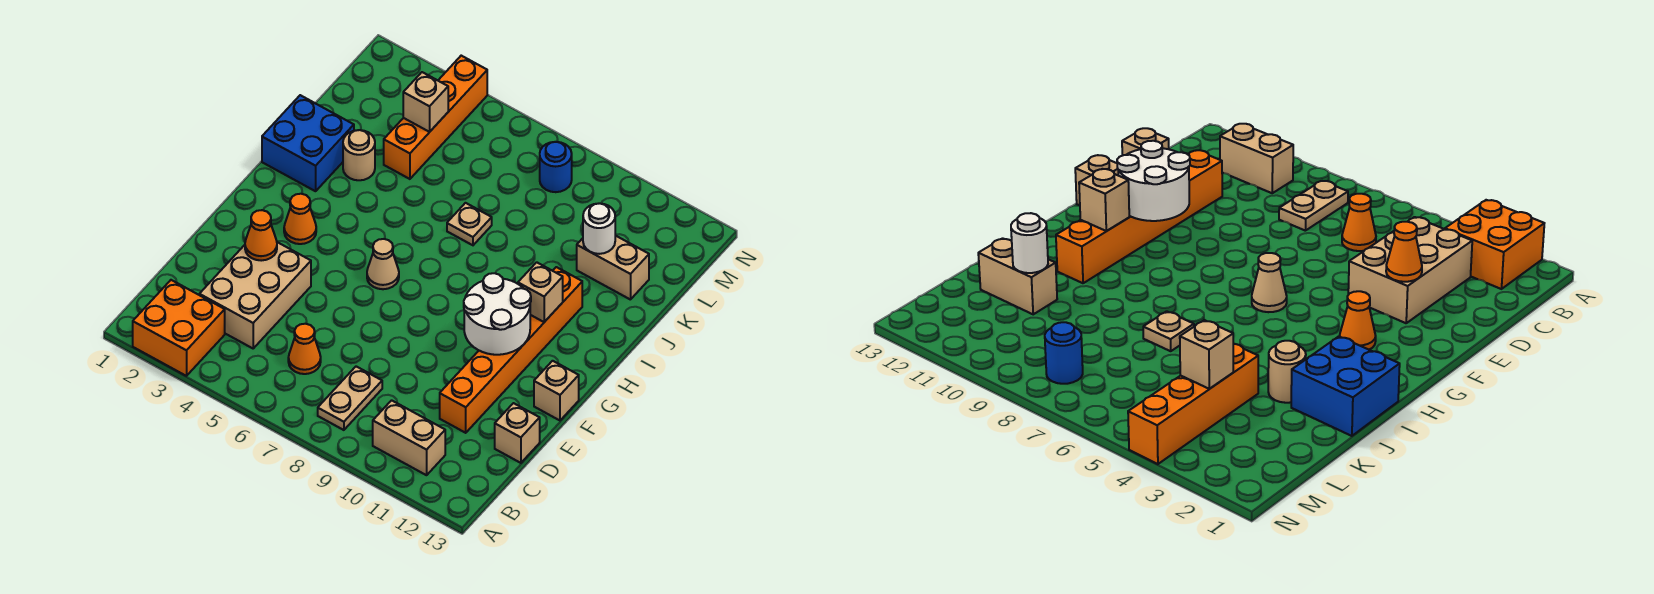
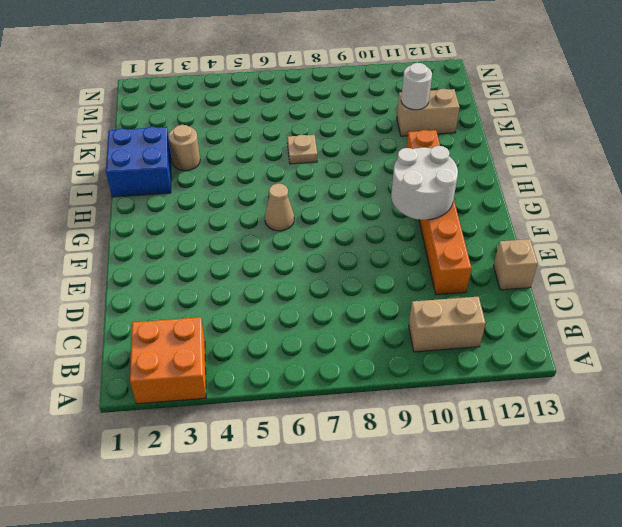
none -> tan 1x2 plate [318,366,382,430]
none -> tan 2x3 brick [199,242,311,348]
none -> orange 1x1 cone [288,324,321,374]

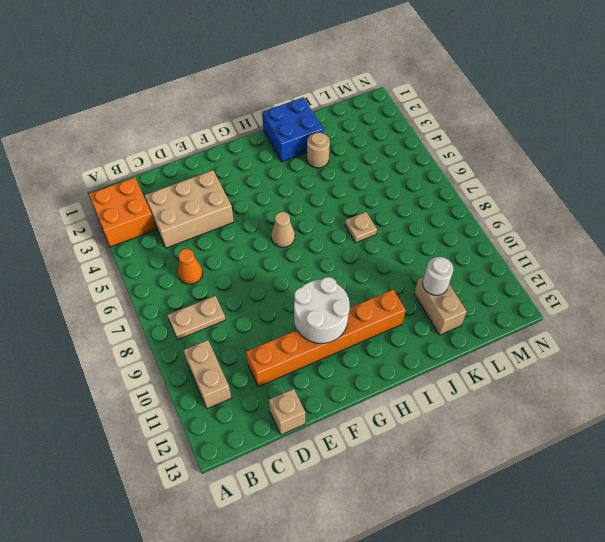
none -> tan 1x1 brick [534,361,579,420]
none -> orange 1x1 cone [284,194,316,244]
none -> orange 1x4 brick [384,56,487,179]

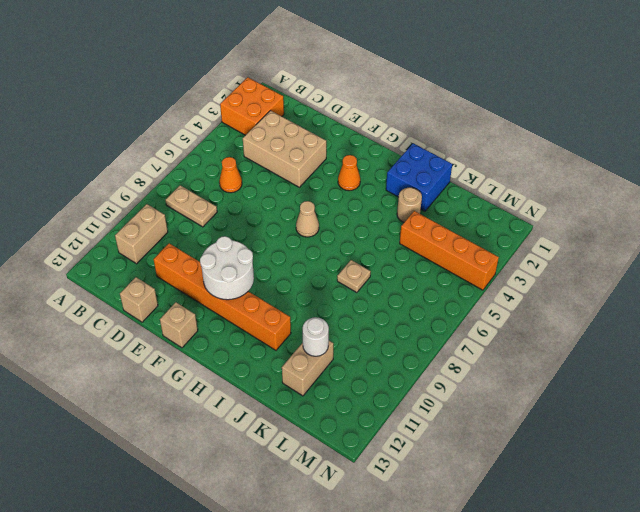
none -> blue 1x1 round brick [540,142,572,192]
none -> orange 1x1 cone [245,210,277,261]
none -> tan 1x1 brick [518,262,563,322]

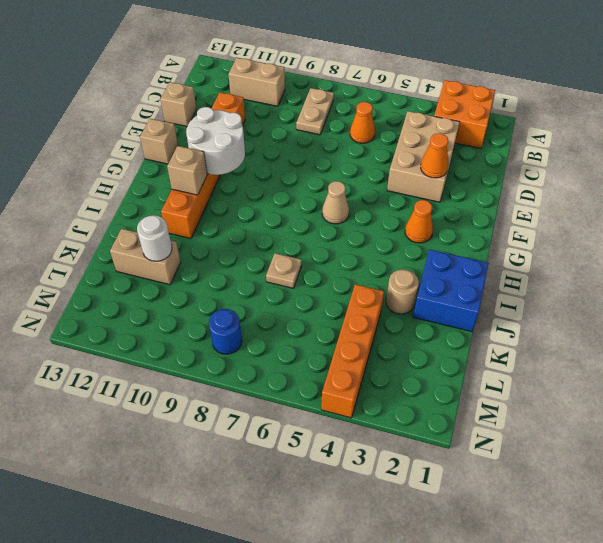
none -> tan 1x1 brick [403,72,448,132]

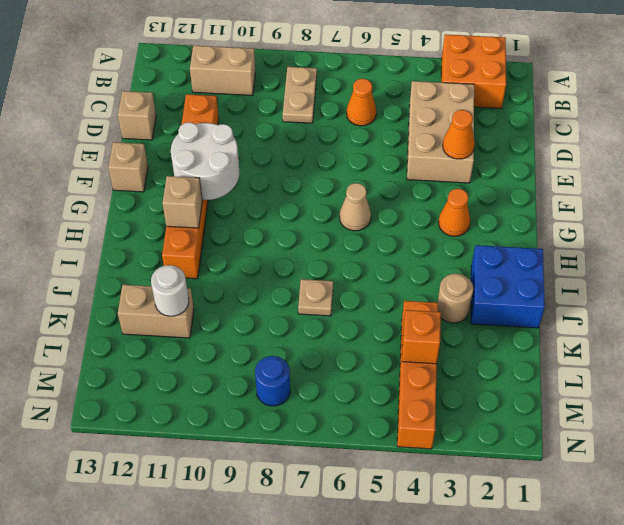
orange 1x1 brick [402,310,441,364] -> tan 1x1 brick [403,72,448,132]

